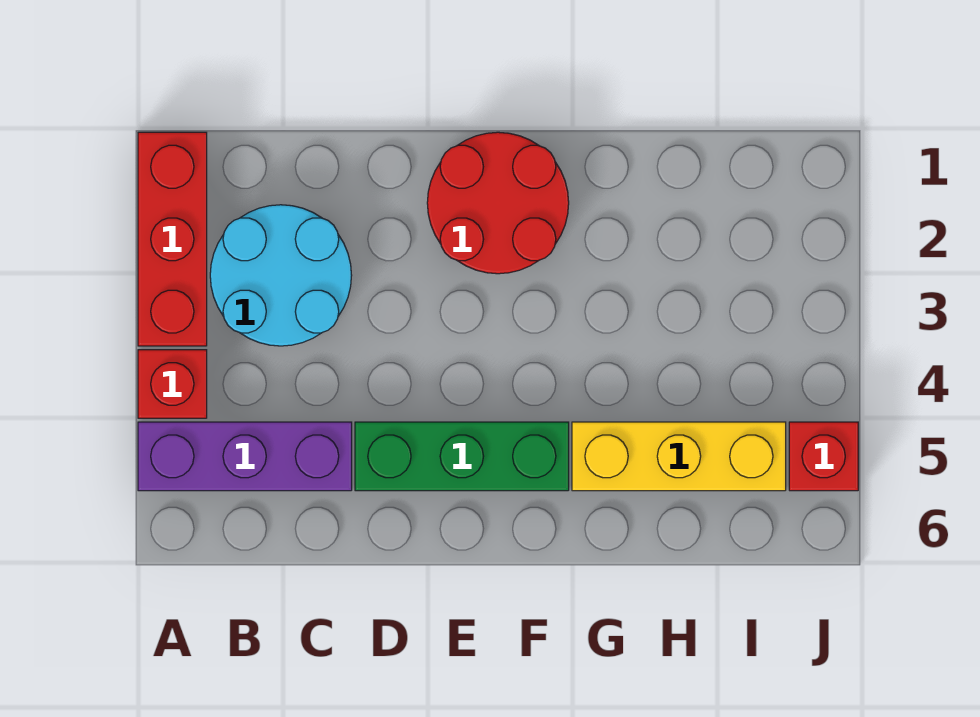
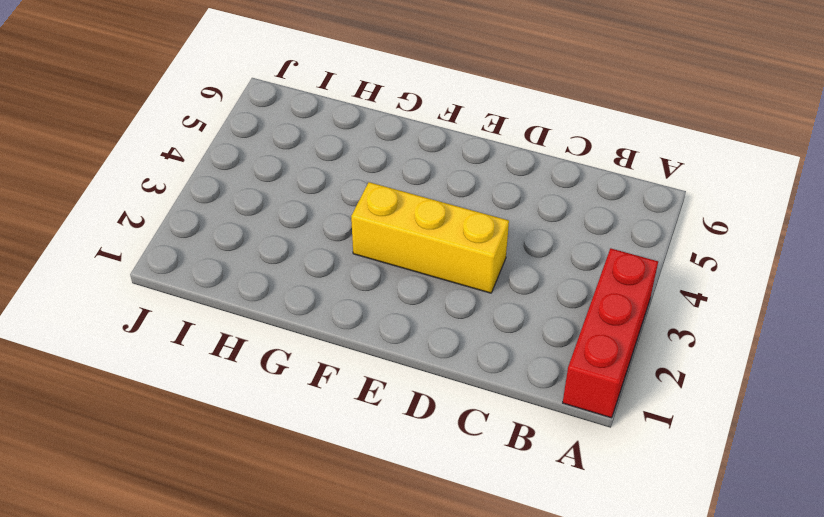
yellow 1x3 brick [351,182,509,293] -> yellow 1x3 brick moved to [572,422,786,491]
none -> red 1x1 brick [138,350,207,418]
none -> purple 1x3 brick [138,422,352,491]

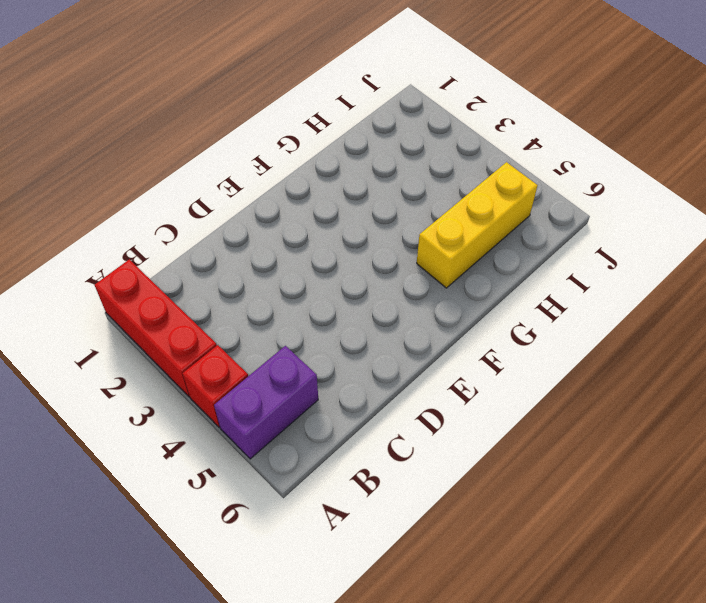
purple 1x2 brick [214,346,318,459] -> purple 1x3 brick [138,422,352,491]
none -> cyan 2x2 round brick [210,205,352,346]
none -> green 1x3 brick [355,422,569,491]

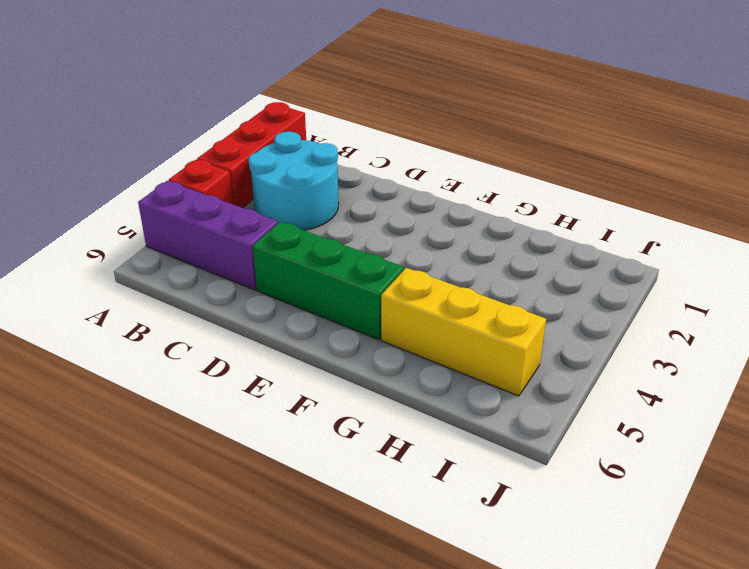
none -> red 2x2 round brick [427,132,569,274]
none -> red 1x1 brick [789,422,858,491]

